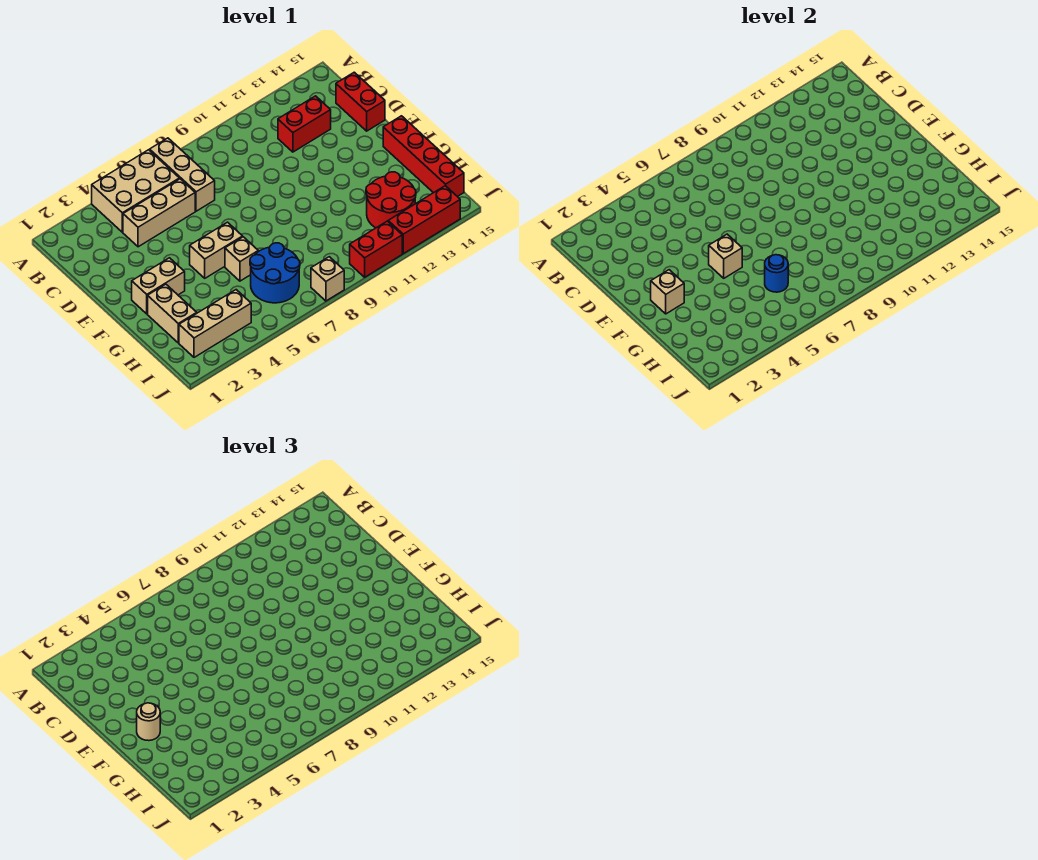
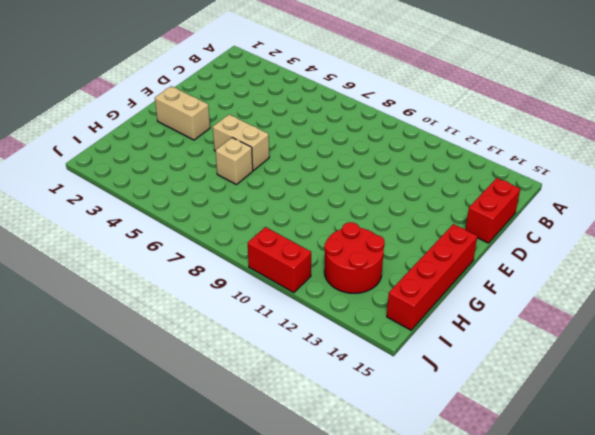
none -> tan 2x3 brick [92,150,179,232]
none -> tan 1x3 brick [150,138,215,211]
none -> tan 1x3 brick [123,179,195,247]

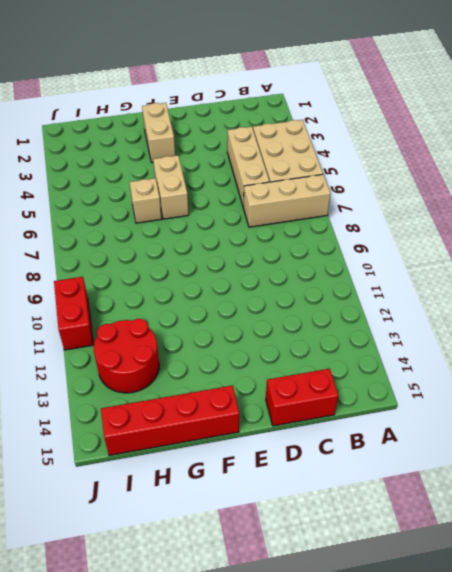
none -> red 1x2 brick [278,96,331,152]
none -> tan 1x2 brick [148,284,197,343]
none -> blue 2x2 round brick [250,243,300,303]

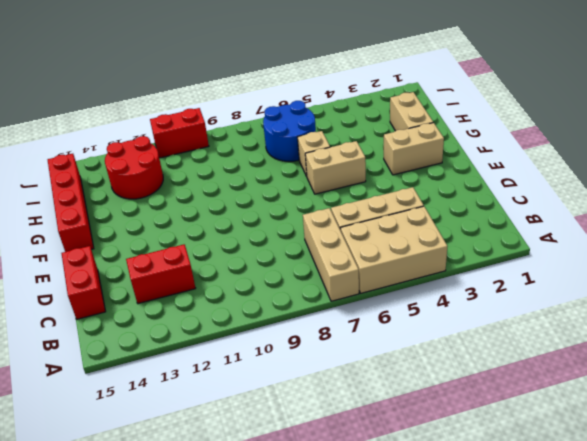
none -> tan 1x3 brick [179,290,251,357]
none -> tan 1x1 brick [311,257,344,301]
none -> red 1x3 brick [388,186,460,254]

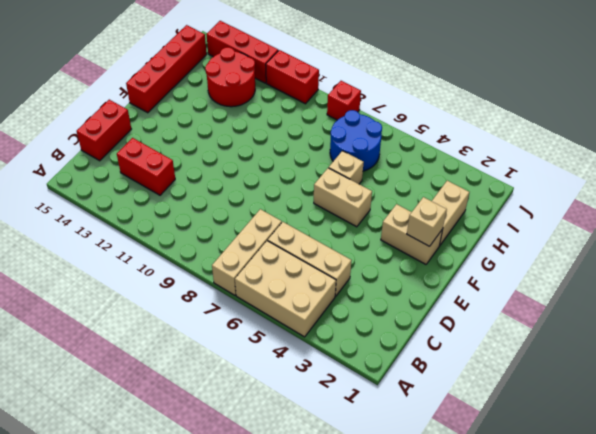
red 1x1 brick [327,81,361,120] -> tan 1x1 brick [311,257,344,301]
none -> tan 1x3 brick [179,290,251,357]
none -> tan 1x1 brick [709,234,742,278]
none -> blue 1x1 round brick [765,255,788,292]

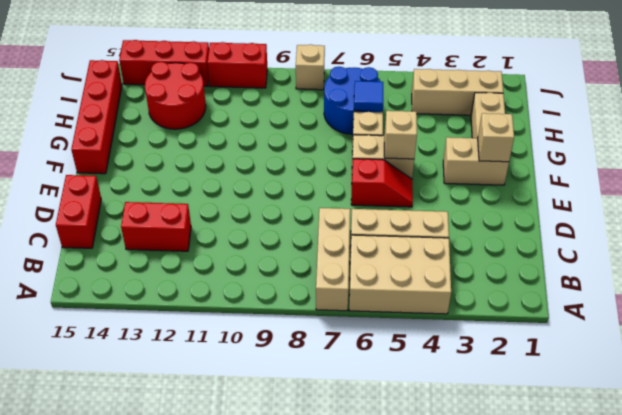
red 1x2 slope [351,159,413,207] -> none
blue 1x1 tile [354,81,383,111] -> blue 1x1 round brick [765,255,788,292]
none -> tan 1x1 round brick [137,703,160,741]

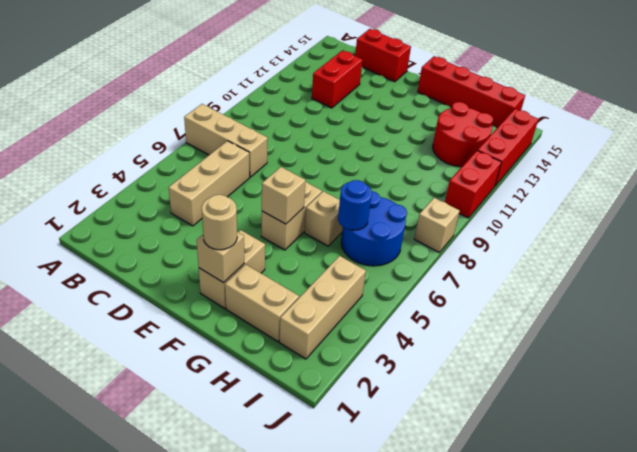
none -> tan 2x3 brick [92,150,179,232]

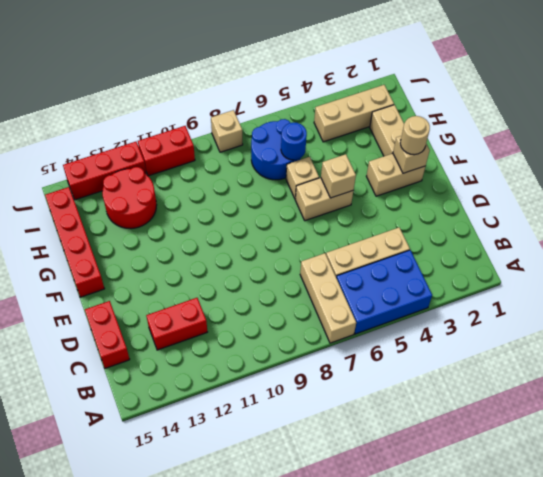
blue 2x3 brick [336,250,432,334] -> tan 2x3 brick [92,150,179,232]

